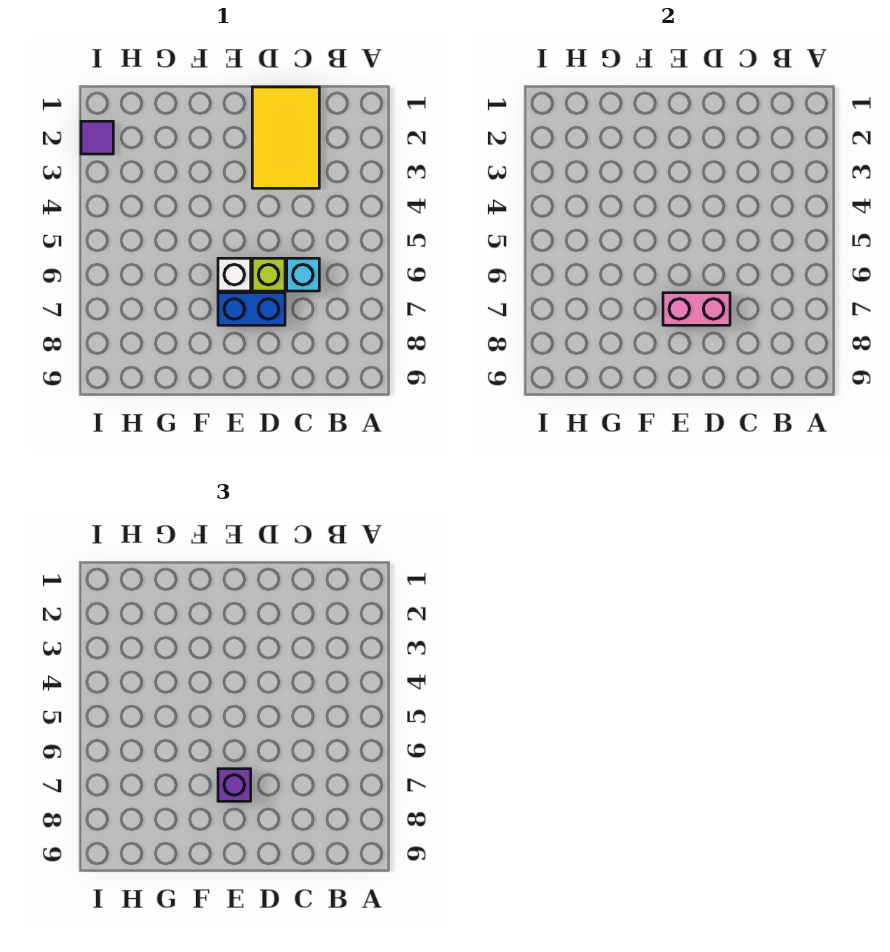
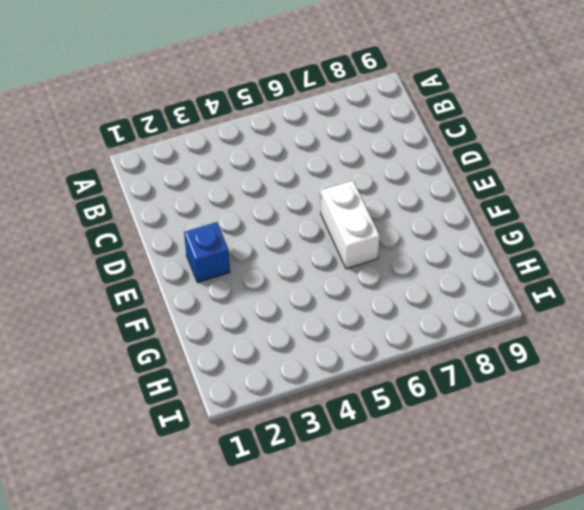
blue 1x1 brick [184,222,230,283] -> none
white 1x2 brick [321,181,380,269] -> white 1x1 brick [218,258,251,291]
none -> yellow 2x3 tile [252,87,319,188]
none -> cyan 1x1 brick [287,258,319,291]

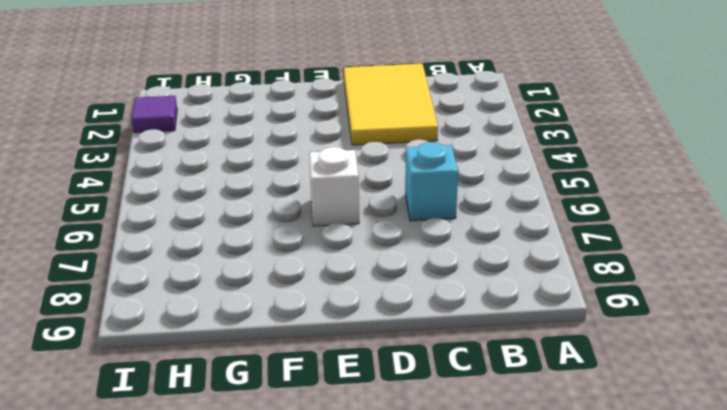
none -> lime 1x1 brick [252,258,285,291]
none -> blue 1x2 brick [218,293,285,325]

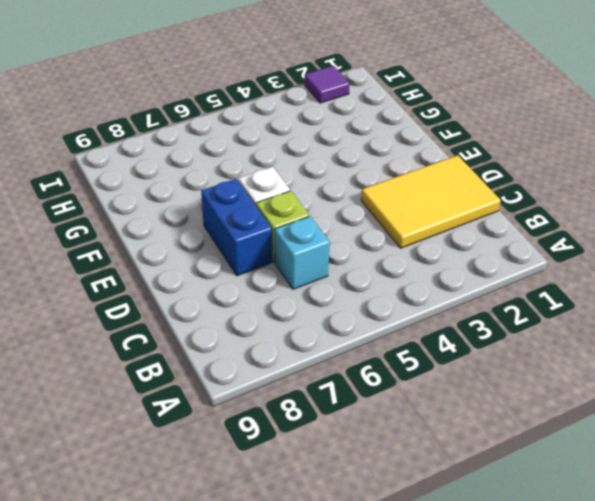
none -> pink 1x2 brick [663,293,730,325]
none -> purple 1x1 brick [218,769,251,801]

